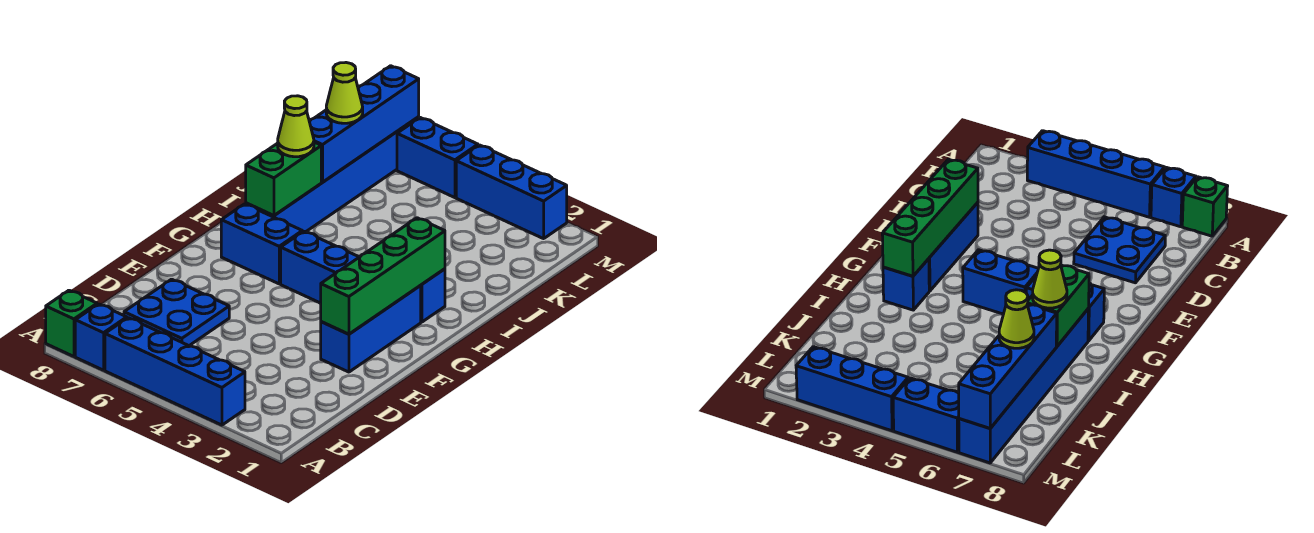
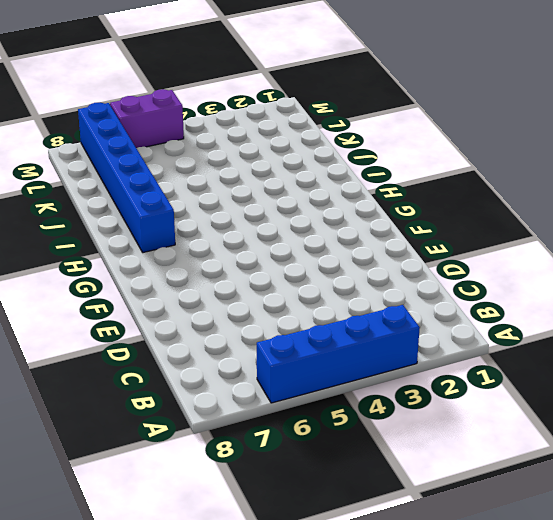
purple 1x2 brick [110,89,184,148] -> blue 1x2 brick [397,118,478,198]
none -> blue 1x1 brick [75,304,127,370]
none -> green 1x1 brick [46,290,97,356]
none -> blue 2x2 plate [124,279,229,346]

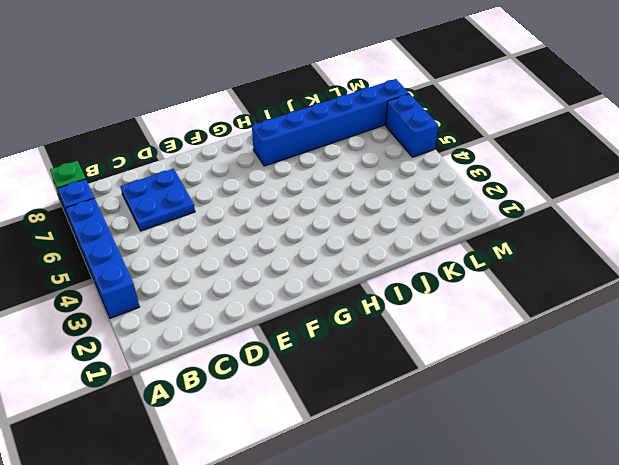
none -> blue 1x3 brick [321,285,421,372]
none -> blue 1x2 brick [281,231,359,303]
none -> blue 1x2 brick [221,204,302,284]

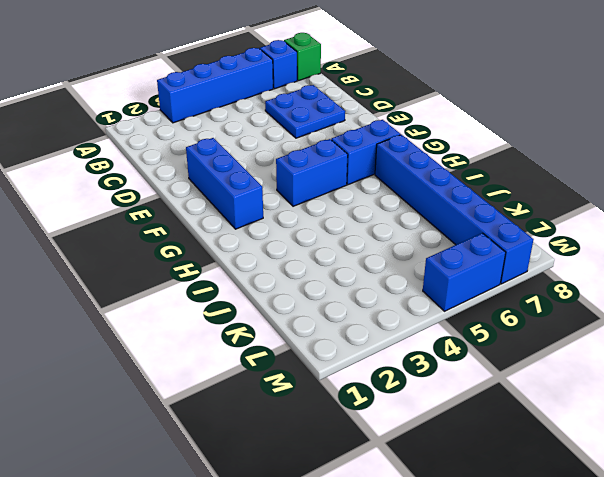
none -> blue 1x1 brick [421,269,445,322]
none -> blue 1x3 brick [456,145,567,239]
none -> green 1x4 brick [320,218,445,334]

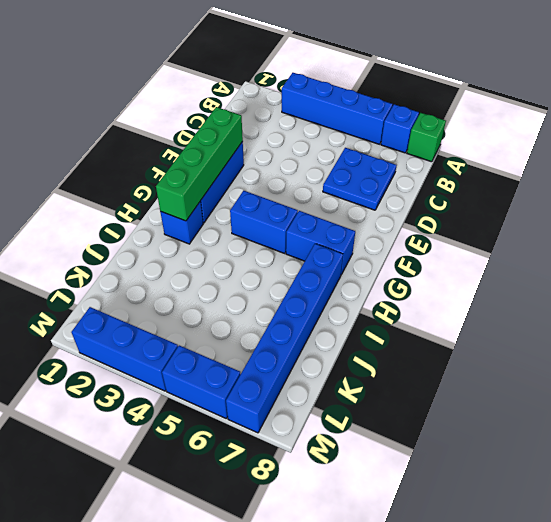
none -> green 1x2 brick [246,142,321,215]
none -> blue 1x4 brick [309,66,419,182]
none -> lime 1x1 cone [278,96,314,157]

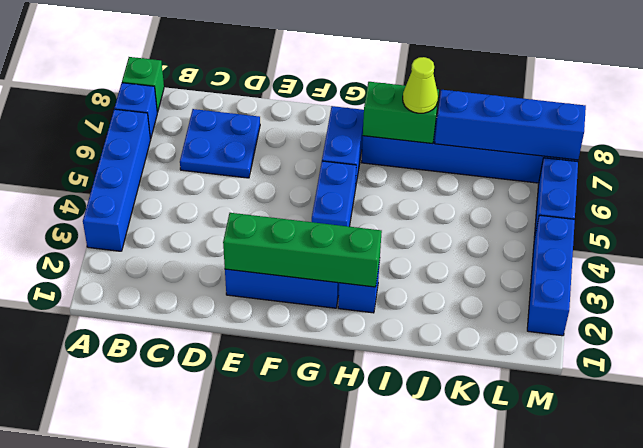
none -> lime 1x1 cone [326,63,363,123]

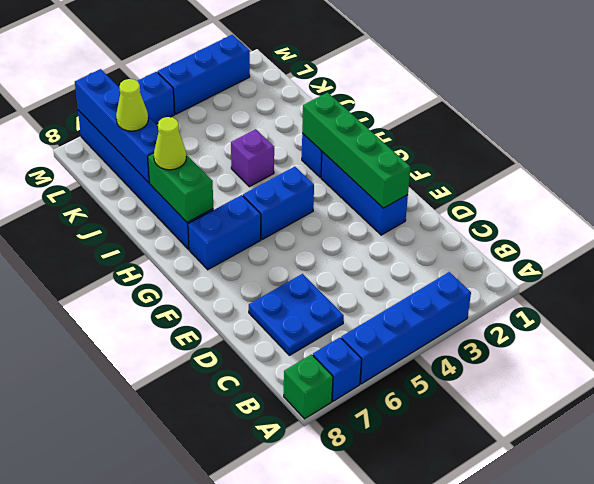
purple 1x1 brick [231,129,274,187] -> none

